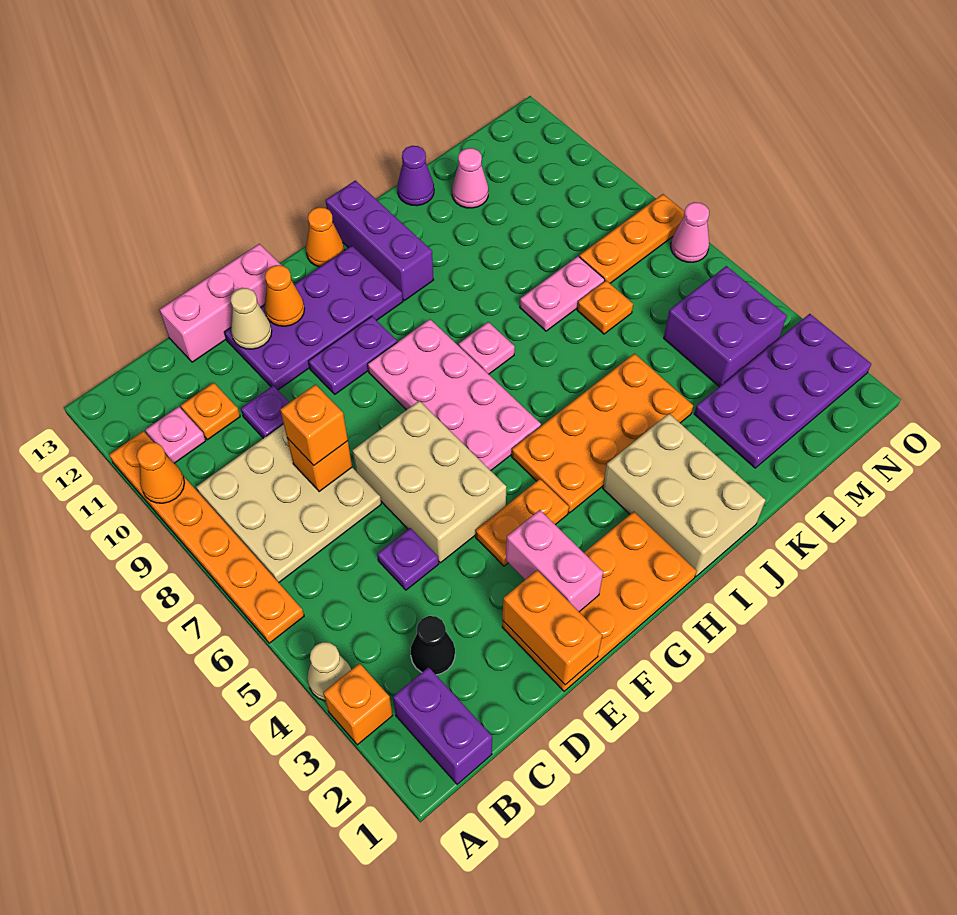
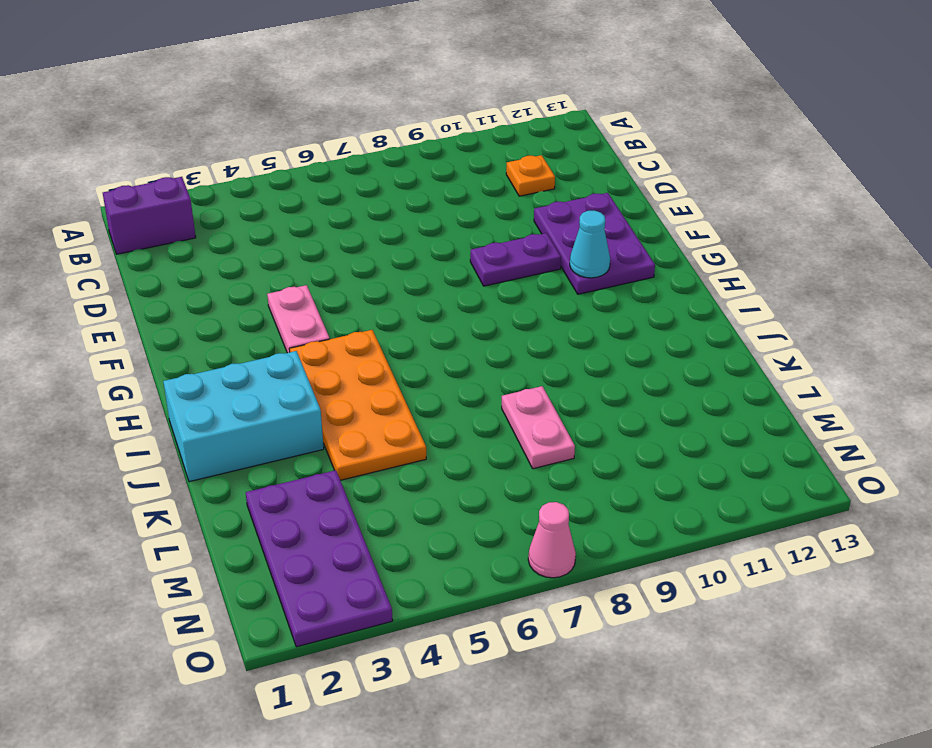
purple 2x3 plate [534,193,655,294] -> purple 2x4 plate [224,246,403,390]
pink 1x2 plate [267,285,330,353] -> orange 1x2 plate [476,479,569,566]
purple 1x2 plate [470,233,561,286] -> purple 1x2 plate turned to [309,316,397,394]
cyan 1x1 cone [570,211,610,278] -> none
cyan 2x3 brick [163,351,324,482] -> tan 2x3 brick [603,414,766,577]
none -> orange 1x1 brick [323,663,393,745]
none -> tan 1x1 cone [307,642,351,701]
none -> orange 1x6 plate [109,431,304,643]
none -> tan 3x3 plate [196,424,381,583]

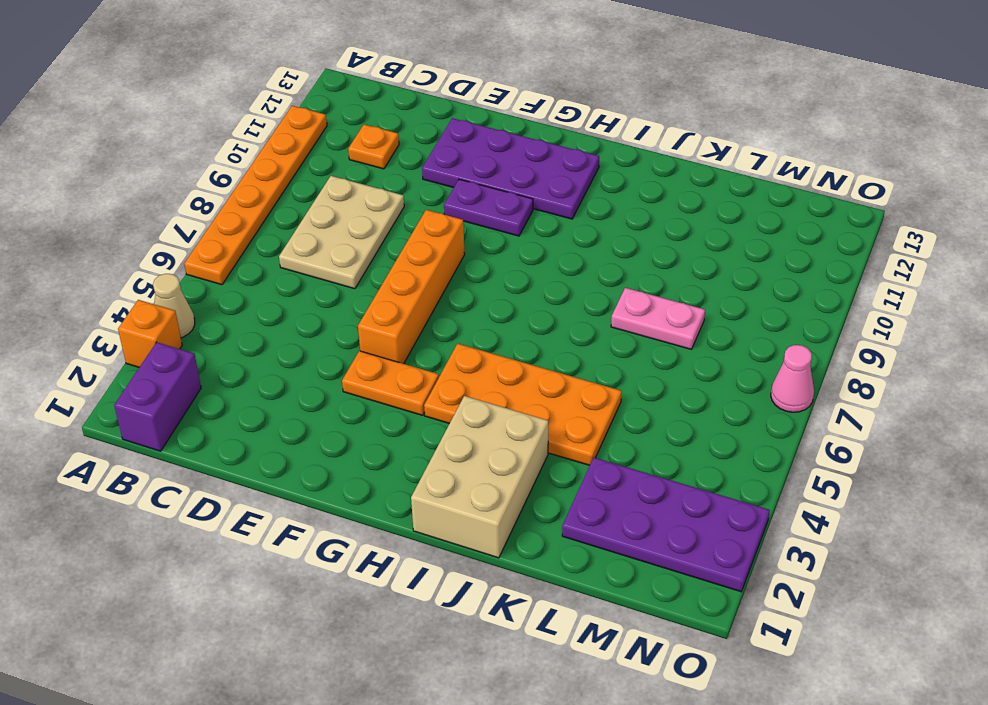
tan 2x3 plate [279,176,404,289] -> tan 3x3 plate [196,424,381,583]
orange 1x4 brick [358,210,465,364] -> tan 2x3 brick [353,401,506,563]
none -> pink 1x1 plate [145,407,206,463]
none -> black 1x1 cone [411,616,455,675]
none -> purple 1x1 plate [377,528,439,590]
none -> purple 1x1 plate [241,386,290,438]

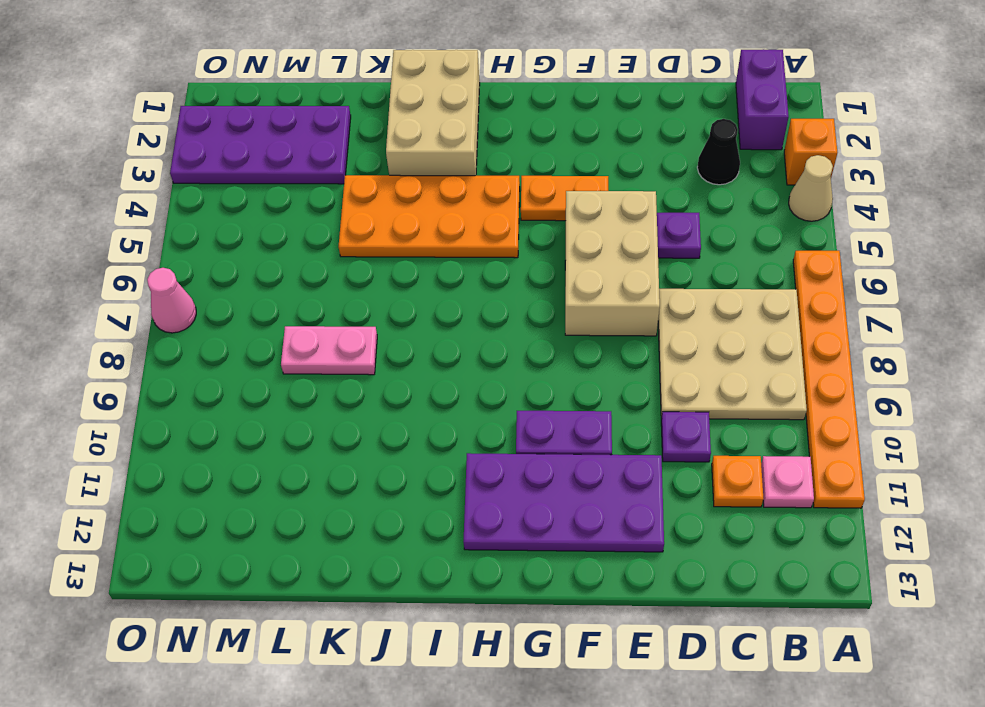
none -> pink 1x3 brick [159,244,282,362]
none -> orange 2x4 plate [502,511,697,691]
none -> pink 2x4 plate [368,319,541,471]
none -> orange 1x1 cone [306,207,344,267]

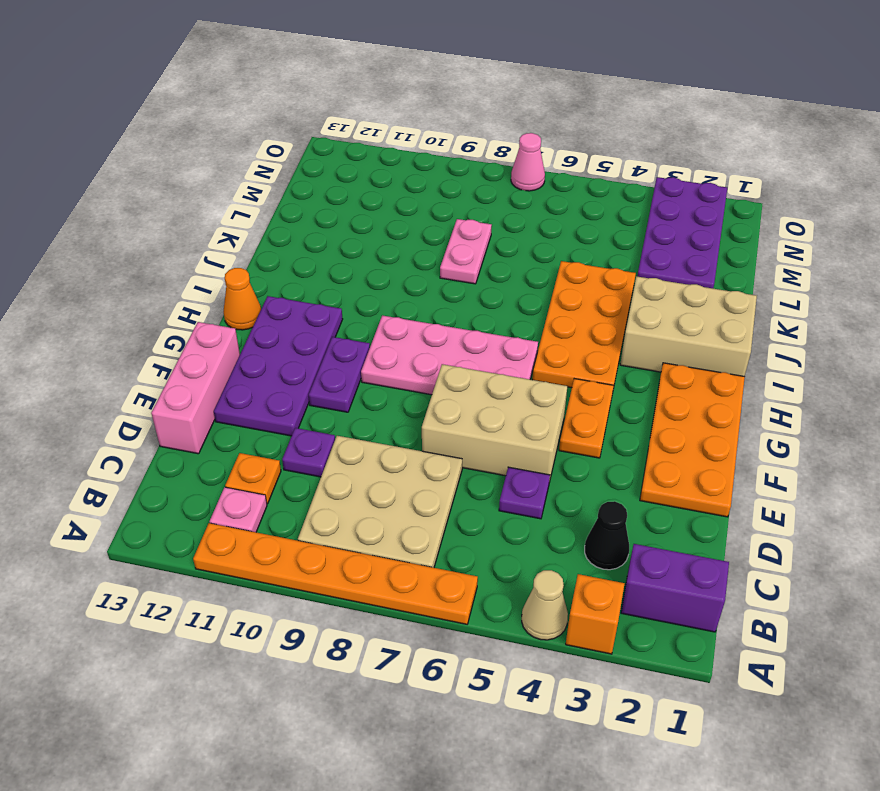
none -> pink 1x1 plate [459,322,515,374]
none -> purple 1x3 brick [326,181,433,301]
none -> purple 1x1 cone [397,146,434,206]
none -> orange 1x1 plate [577,281,633,334]

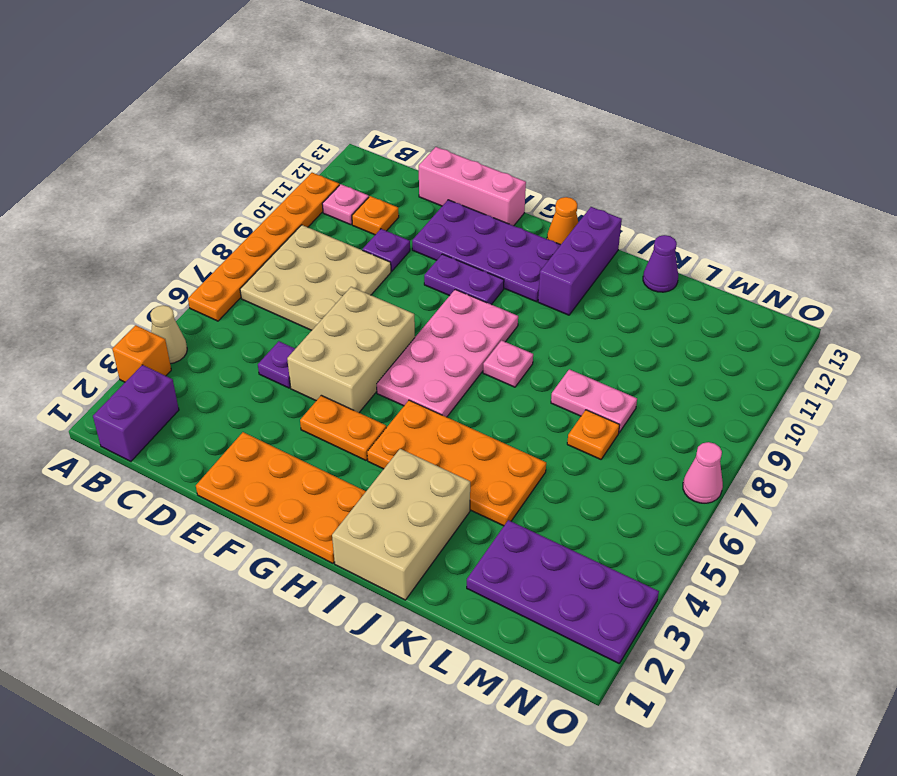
none -> black 1x1 cone [411,616,455,675]
none -> pink 1x1 cone [452,148,488,208]
none -> purple 2x2 brick [664,266,787,387]
none -> orange 1x3 plate [579,194,685,283]

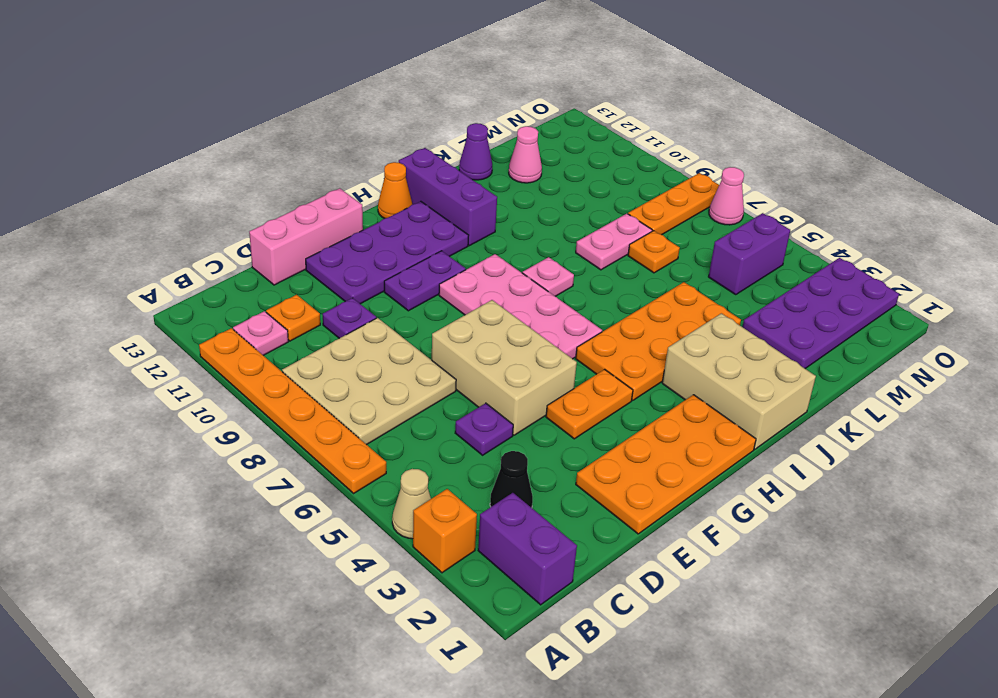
purple 1x2 brick [709,213,790,295] -> purple 2x2 brick [664,266,787,387]
none -> orange 1x1 cone [137,442,184,503]
none -> orange 1x1 brick [287,438,352,491]
none -> orange 1x2 brick [503,570,602,685]
none -> tan 1x1 cone [230,288,272,349]

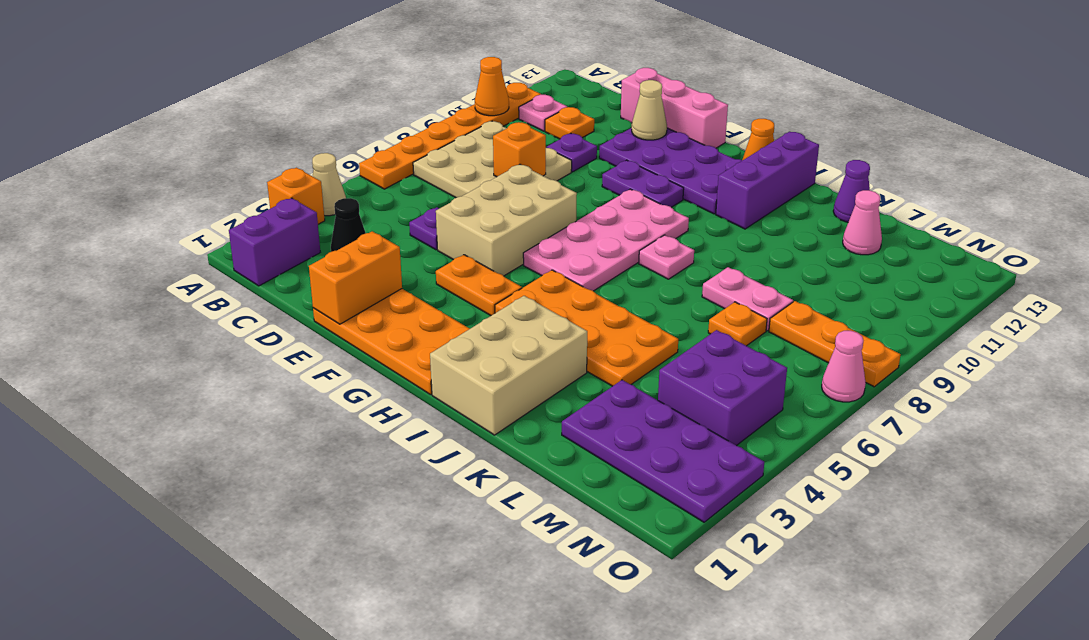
none -> pink 1x2 brick [506,510,603,612]
none -> orange 1x1 cone [264,265,305,326]
none -> orange 1x1 brick [280,384,348,466]

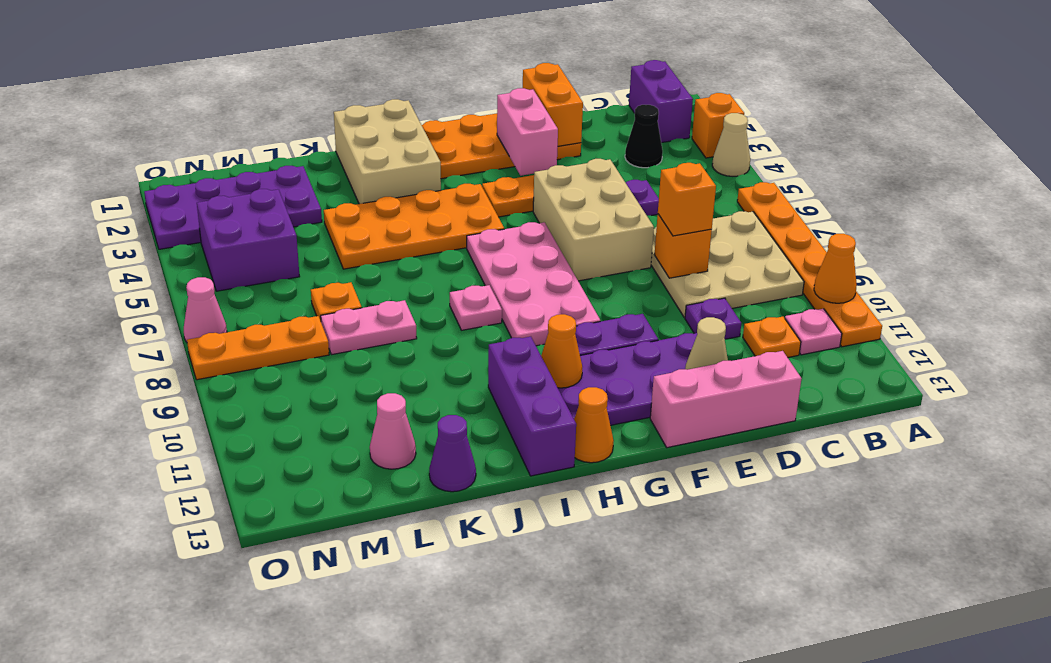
orange 1x1 cone [541,314,582,388] -> orange 1x1 cone moved to [264,265,305,326]

